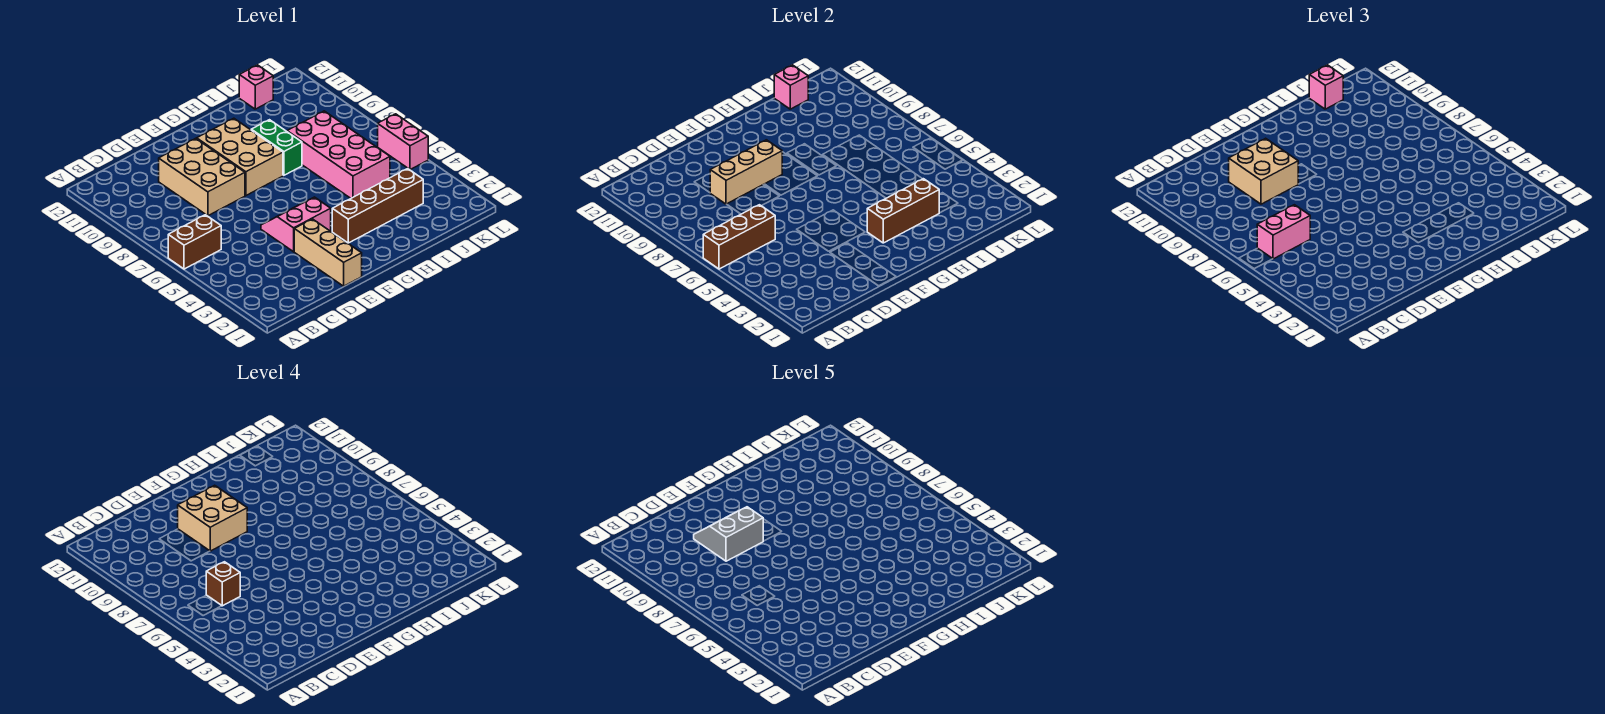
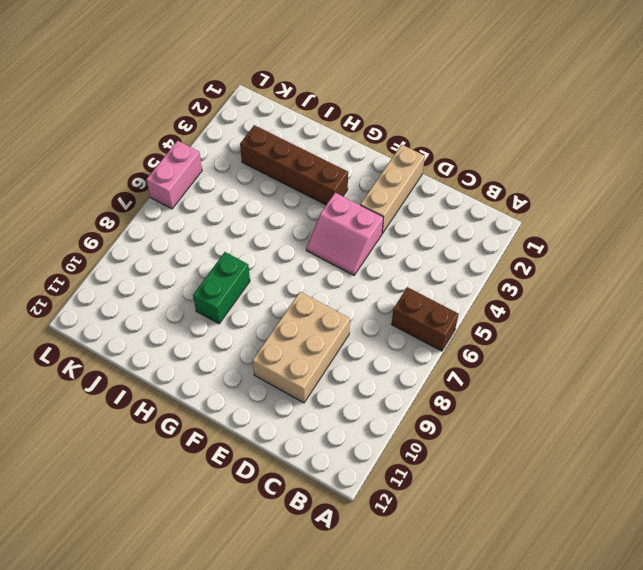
none -> tan 2x3 brick [197,118,283,196]
none -> pink 2x4 brick [287,111,390,198]
none -> pink 1x1 brick [239,65,273,109]

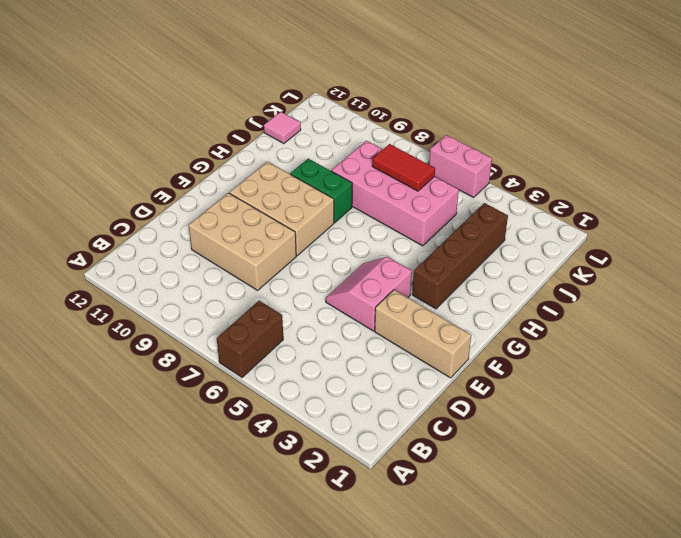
red 1x2 tile [372,144,435,191] -> none
pink 1x1 tile [264,112,301,144] -> pink 1x1 brick [239,65,273,109]
none -> brown 1x3 brick [703,205,775,269]
none -> tan 1x3 brick [710,140,782,204]
none -> brown 1x3 brick [867,179,939,243]

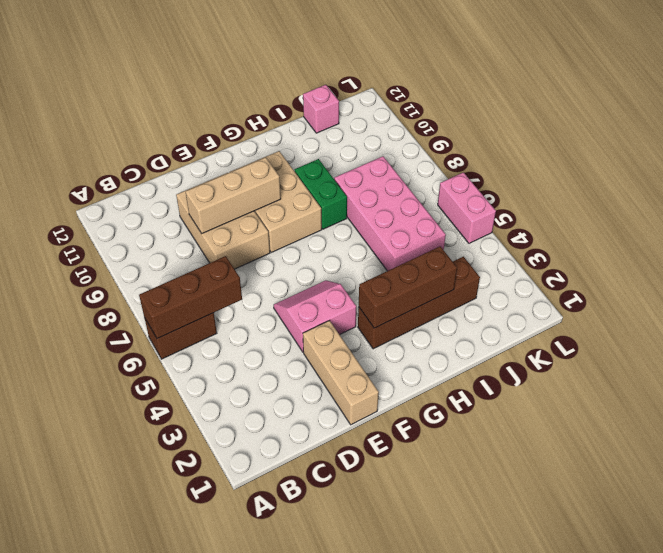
none -> pink 1x1 brick [774,65,808,109]
none -> pink 1x2 brick [1257,205,1310,259]
none -> tan 2x2 brick [1229,138,1298,204]

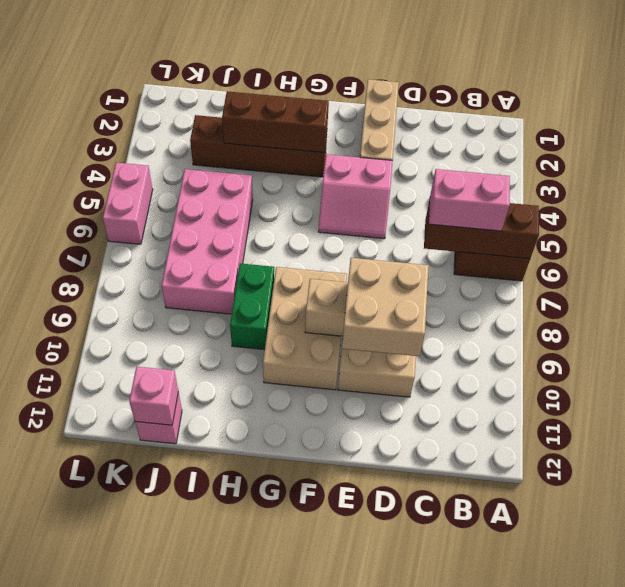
none -> pink 1x1 brick [1309,65,1343,109]
none -> brown 1x1 brick [206,562,240,606]
none -> tan 2x2 brick [178,485,247,551]

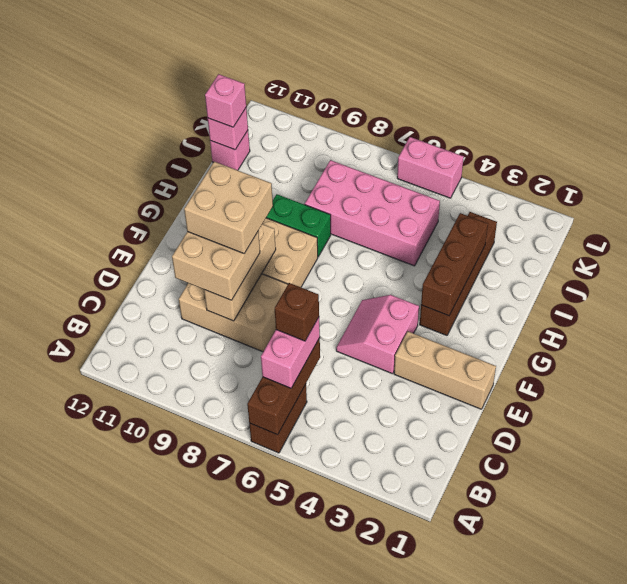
none -> grey 2x2 slope [694,507,763,561]

